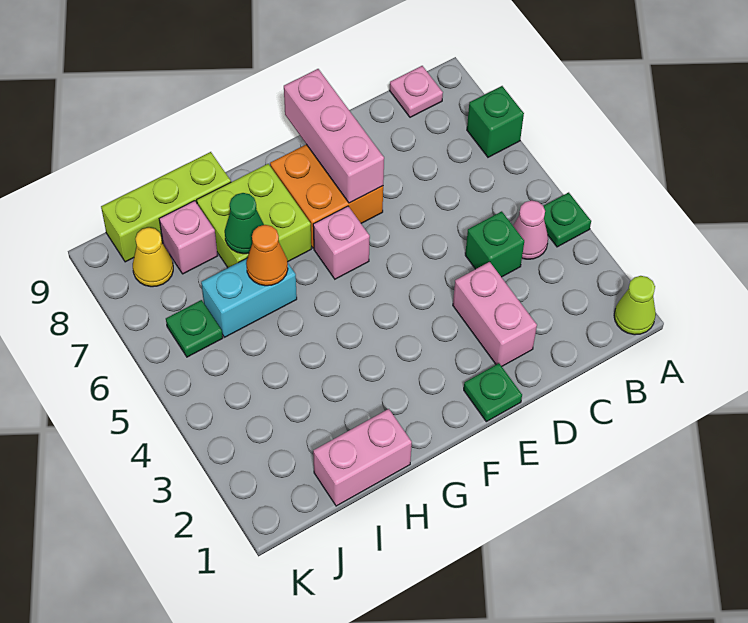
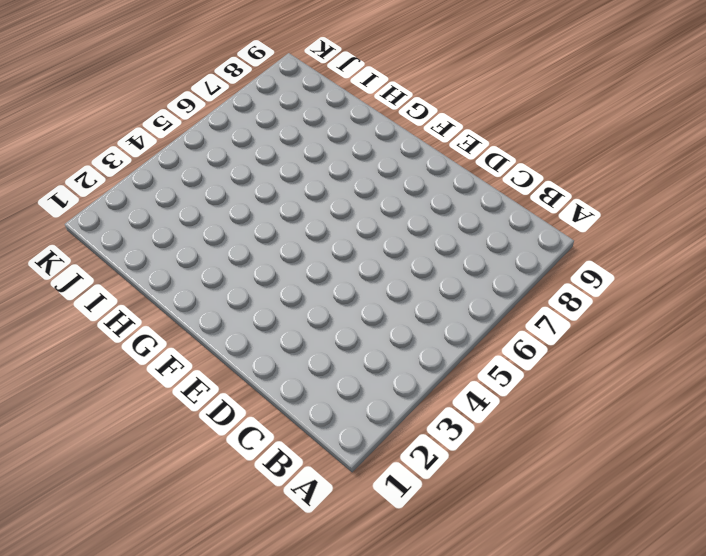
none -> lime 1x1 cone [614,276,656,335]
none -> green 1x1 plate [543,192,591,247]
none -> green 1x1 brick [467,86,524,157]

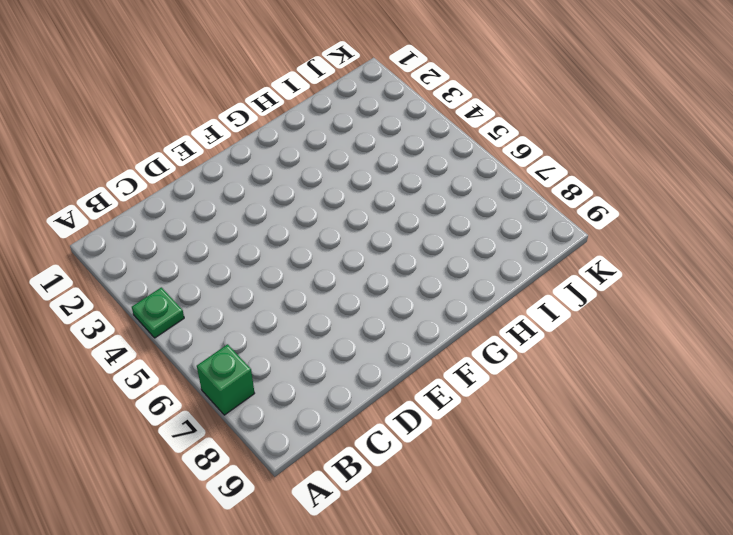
none -> lime 1x1 cone [614,276,656,335]
none -> pink 1x1 cone [513,200,548,259]
none -> pink 1x1 plate [390,66,443,117]

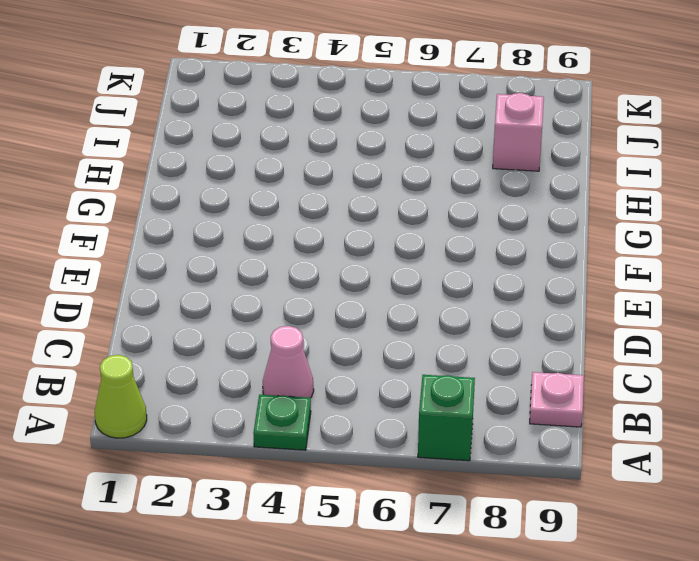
none -> green 1x1 brick [465,211,524,277]
none -> pink 1x2 brick [453,262,537,366]
none -> green 1x1 plate [464,363,522,422]

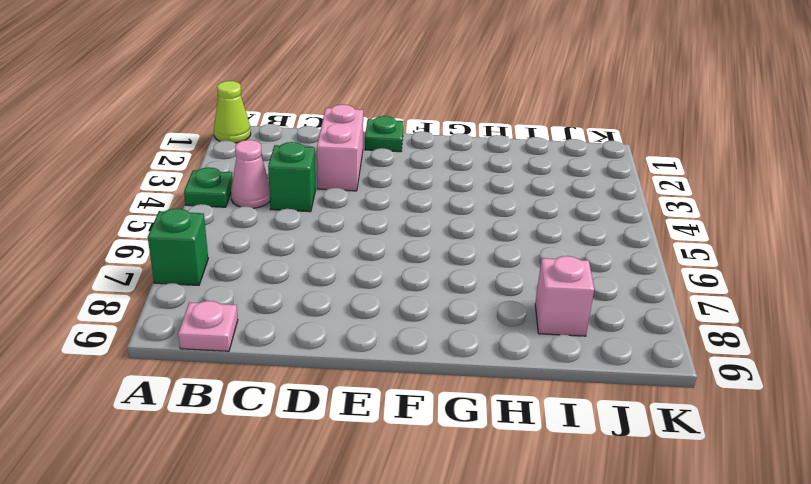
none -> orange 2x2 brick [270,144,383,248]
none -> pink 1x1 brick [313,206,370,279]
none -> lime 2x2 brick [197,164,311,268]

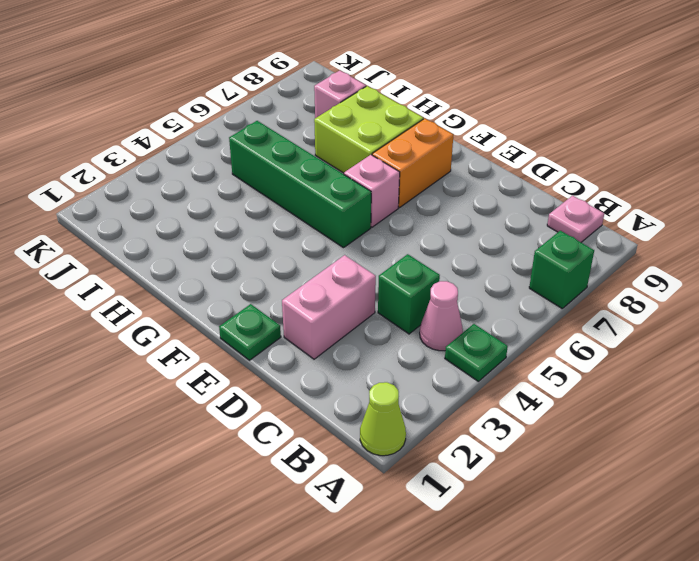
green 1x4 brick [229,121,371,248] -> none
orange 1x2 brick [372,119,453,208] -> orange 2x2 brick [270,144,383,248]
none -> pink 1x2 brick [313,409,412,506]
none -> cyan 1x2 brick [201,258,297,337]
none -> lime 1x3 brick [101,152,231,262]

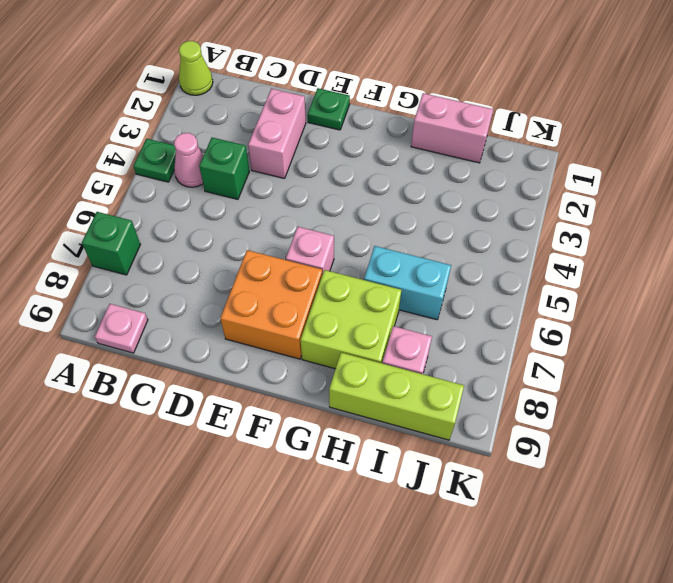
none -> green 1x1 plate [166,300,223,357]
none -> yellow 1x1 cone [133,228,173,287]
none -> pink 1x3 brick [284,69,384,203]

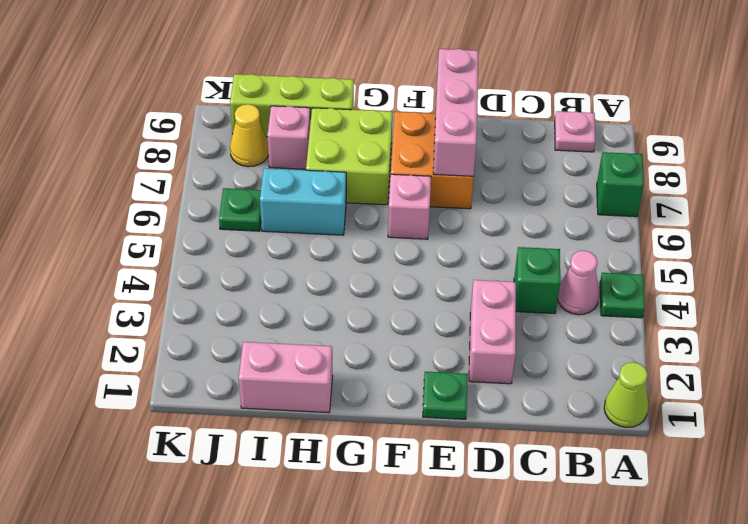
none -> orange 1x1 cone [246,225,288,286]
none -> green 1x1 cone [225,193,264,254]

